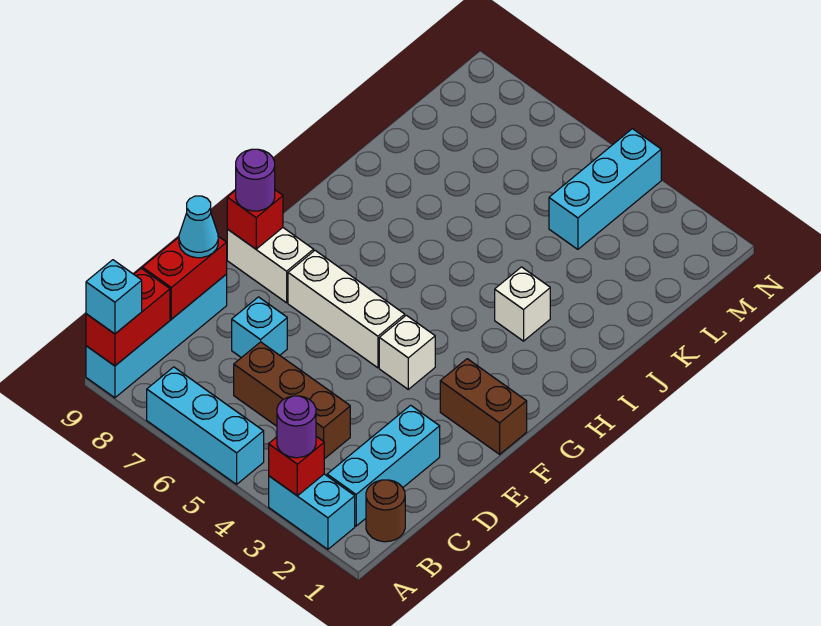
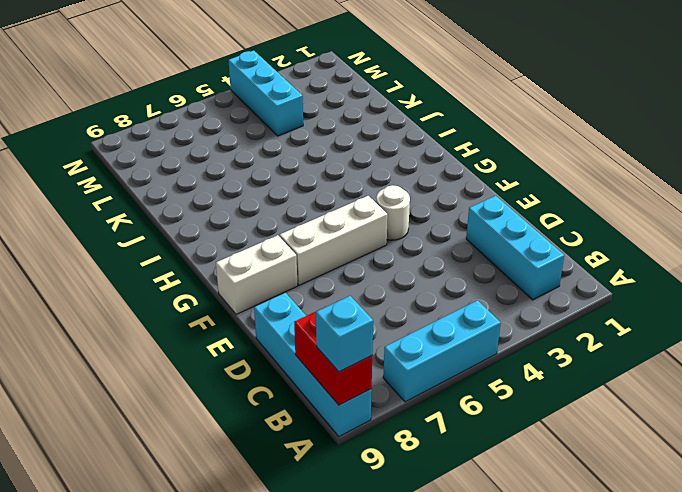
white 1x1 round brick [376,185,410,240] -> white 1x1 brick [379,315,435,389]
none -> cyan 1x2 brick [269,474,355,549]
none -> brown 1x1 round brick [366,480,405,542]
none -> brown 1x3 brick [234,342,350,459]

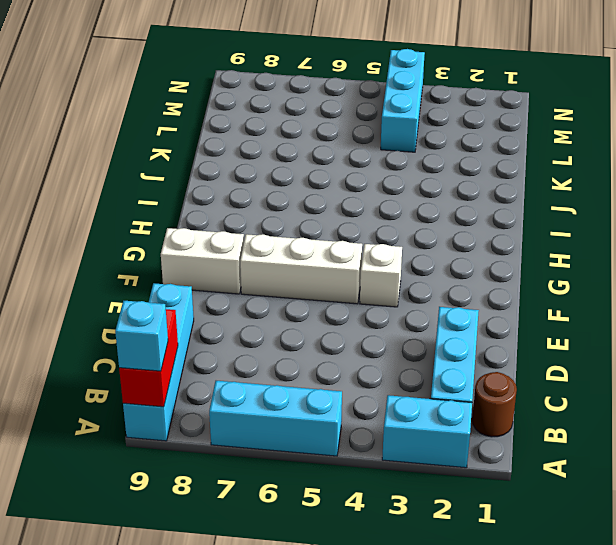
none -> brown 1x3 brick [234,342,350,459]
none -> cyan 1x1 brick [232,297,287,358]
none -> brown 1x2 brick [440,359,527,454]

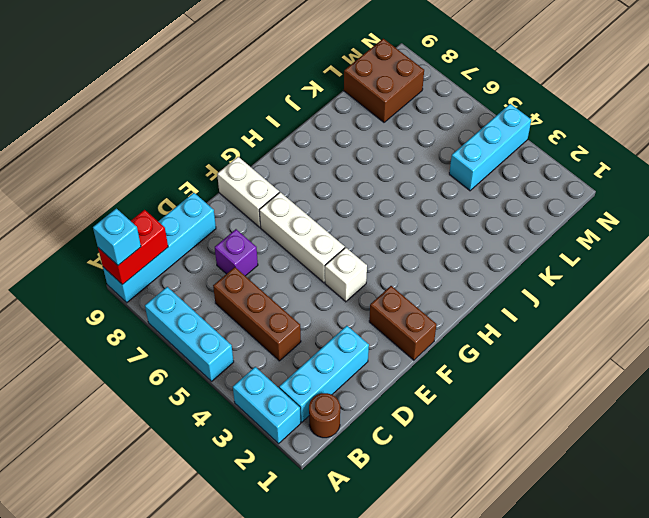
purple 1x1 brick [215,229,258,276] -> cyan 1x1 brick [232,297,287,358]
brown 2x2 brick [344,39,424,122] -> none
none -> white 1x1 brick [495,267,550,341]
none -> red 1x1 brick [269,436,324,496]
none -> red 1x2 brick [142,236,227,319]

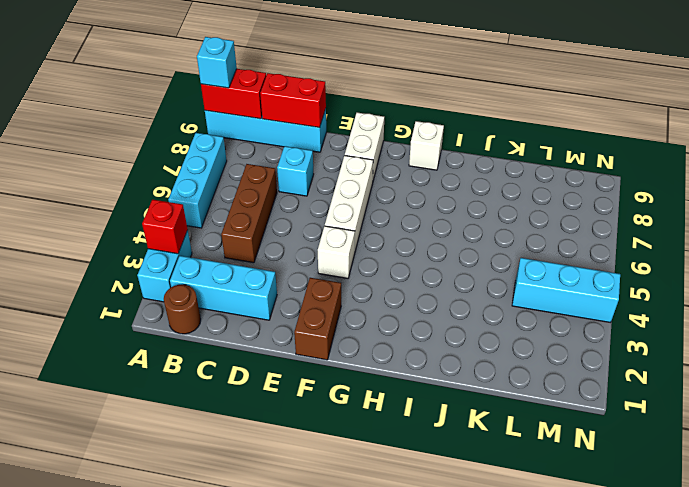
white 1x1 brick [409,121,444,170] -> white 1x1 brick moved to [495,267,550,341]
none -> red 1x1 brick [227,190,283,249]
none -> purple 1x1 round brick [277,396,316,458]
none -> cyan 1x1 cone [179,196,218,258]

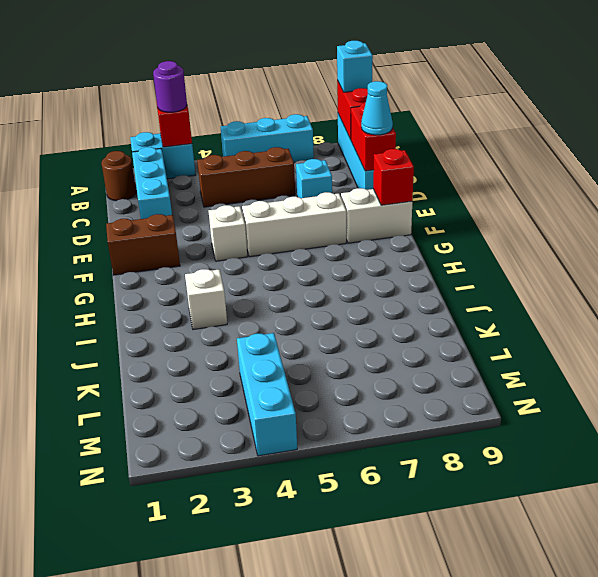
none -> purple 1x1 round brick [236,149,275,211]

